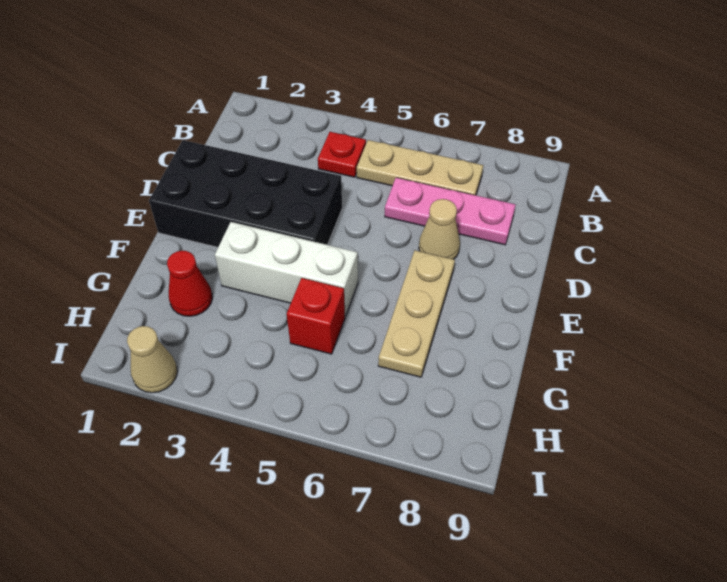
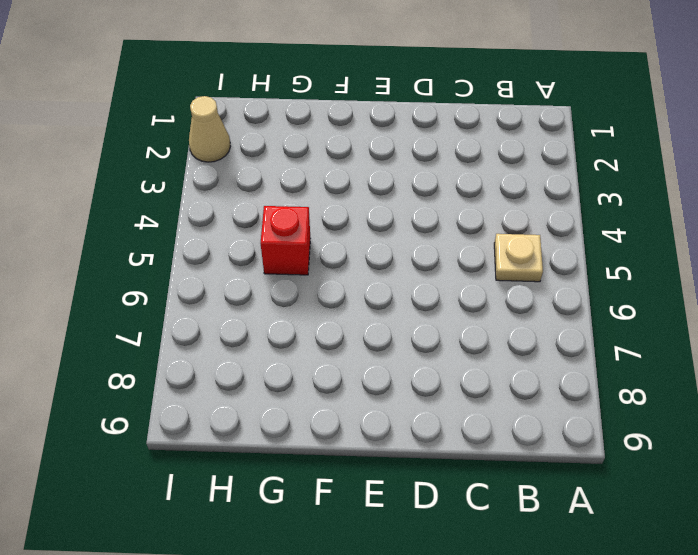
tan 1x1 plate [494,234,543,282] -> tan 1x3 plate [357,140,483,195]
none -> red 1x1 plate [318,132,366,177]
none -> pink 1x3 plate [385,178,516,245]

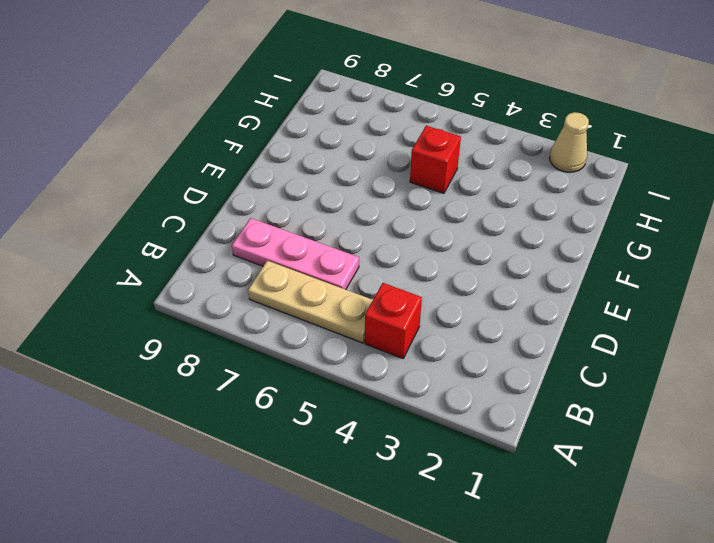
red 1x1 brick [365,283,422,358] -> red 1x1 plate [318,132,366,177]
none -> black 2x4 brick [149,140,342,247]
none -> tan 1x1 cone [419,199,460,259]

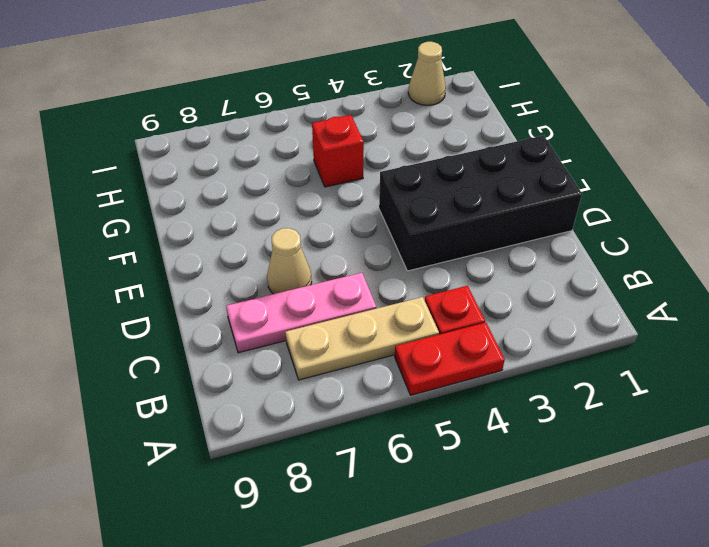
red 1x2 plate [395,322,505,395] -> none
none -> tan 1x3 plate [378,250,455,377]
none -> white 1x3 brick [215,222,358,317]

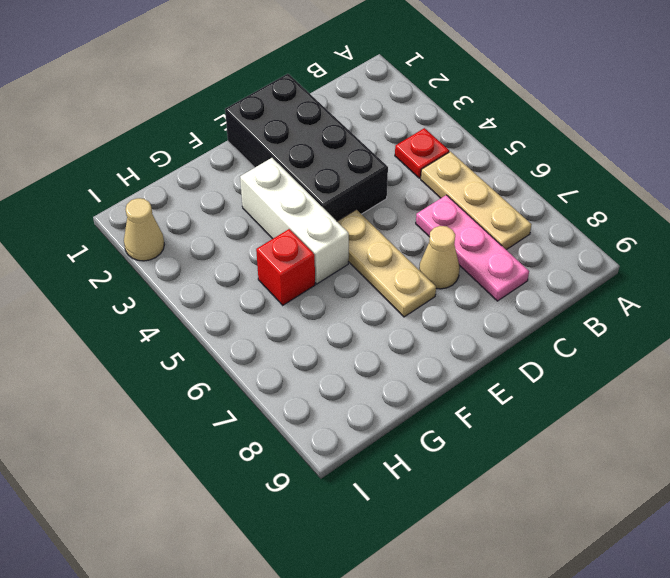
tan 1x3 plate [337,209,436,317] -> tan 1x3 plate turned to [378,250,455,377]
none -> red 1x1 cone [167,251,212,316]

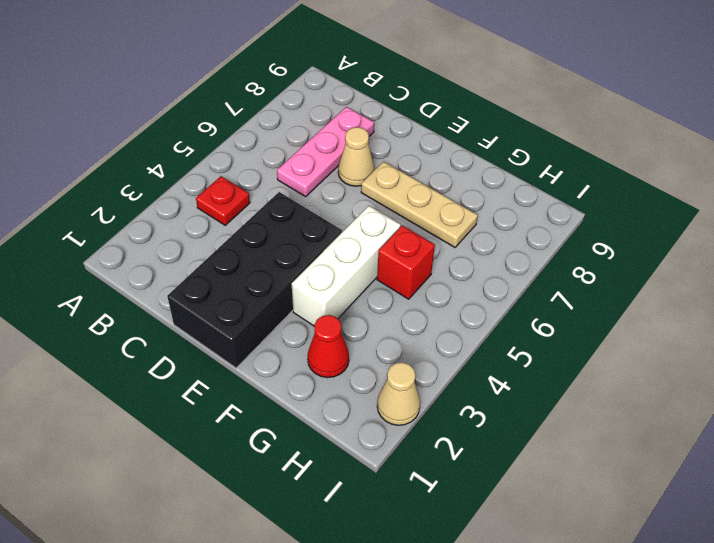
none -> tan 1x3 plate [357,140,483,195]

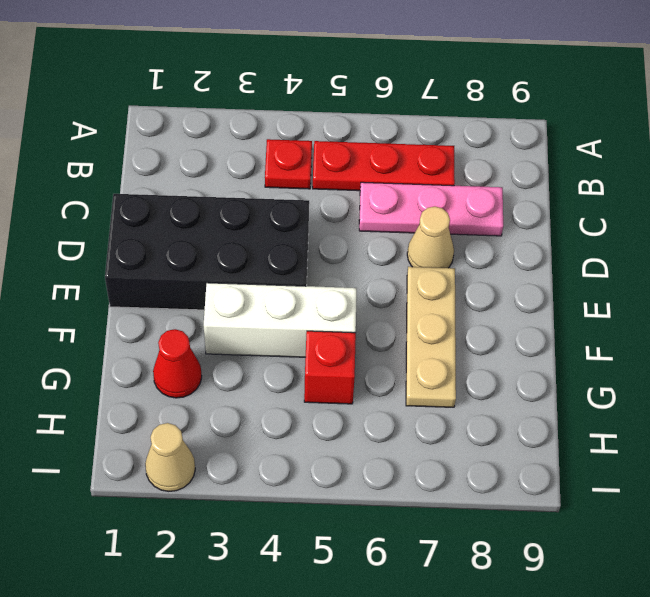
red 1x3 plate [313,141,455,191] -> tan 1x3 plate [357,140,483,195]

